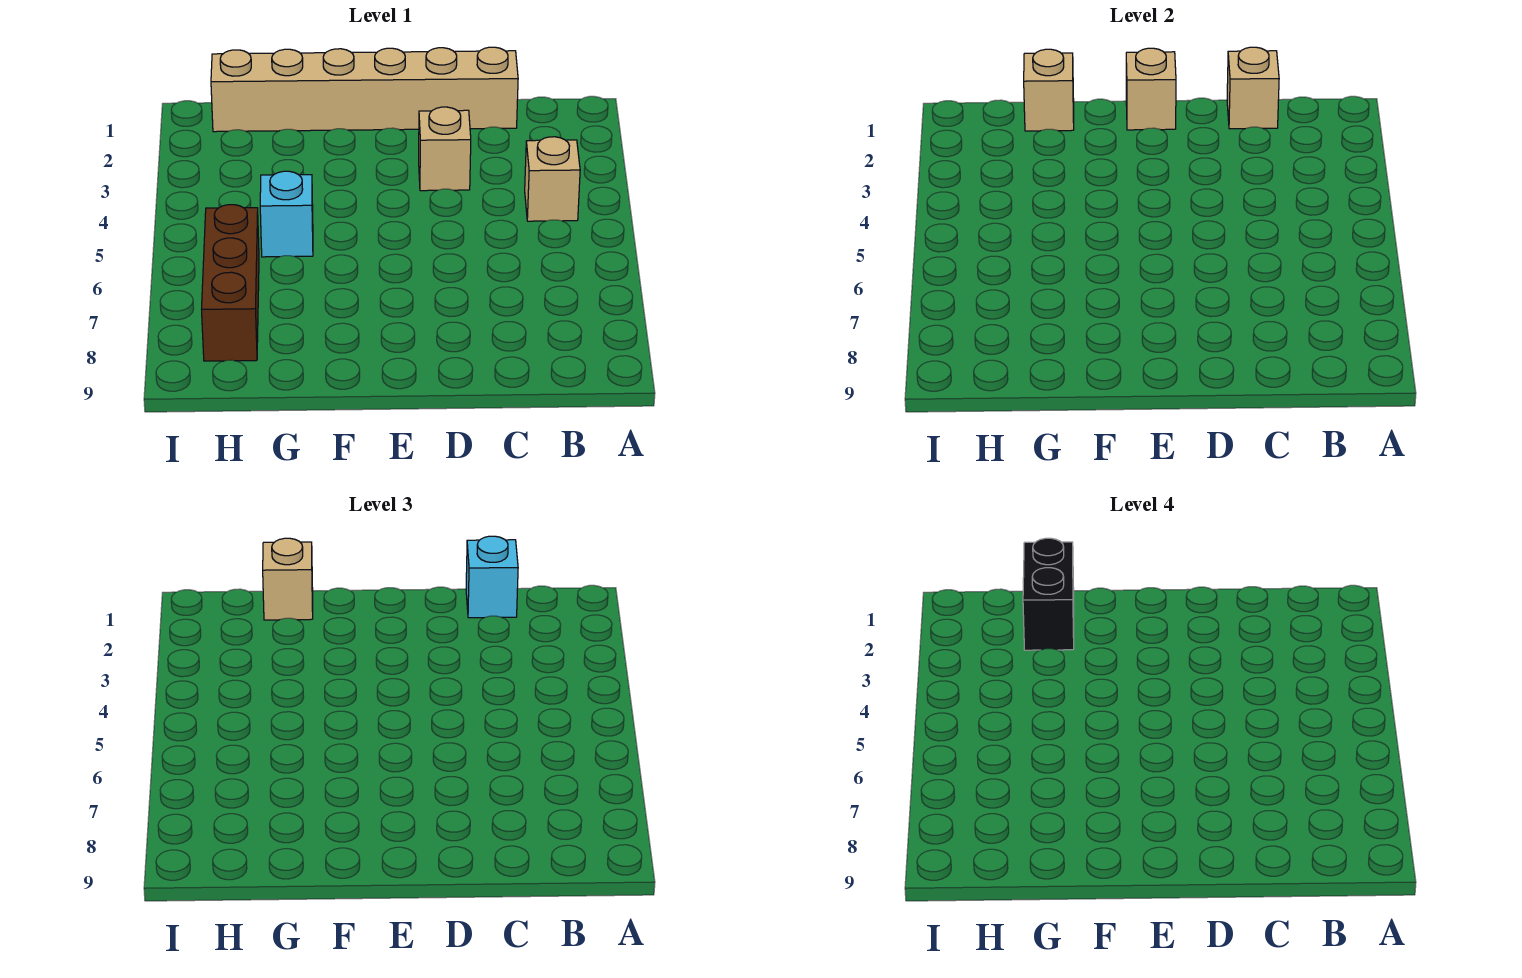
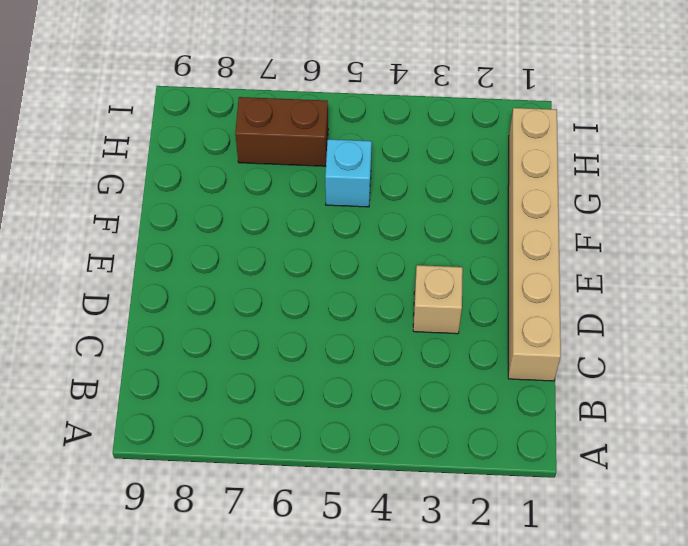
brown 1x2 brick [235,97,328,166] -> brown 1x3 brick [202,205,259,361]
none -> tan 1x1 brick [525,137,580,221]
none -> tan 1x1 brick [1227,47,1279,129]

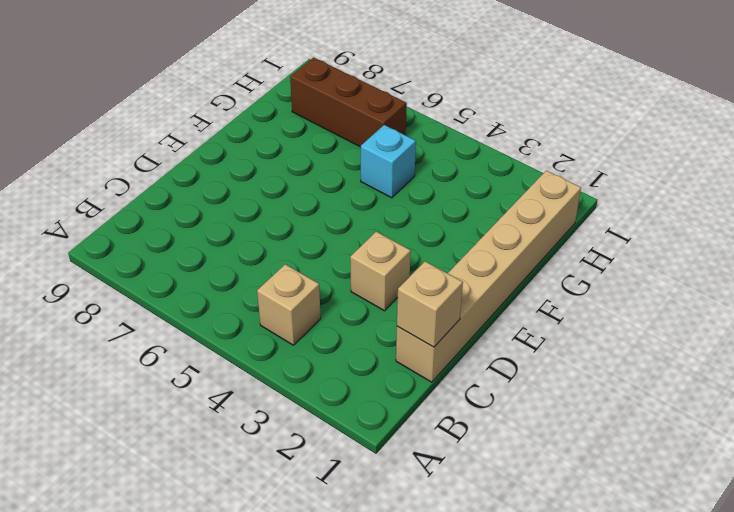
none -> tan 1x1 brick [1126,48,1176,130]
none -> tan 1x1 brick [1024,49,1074,131]

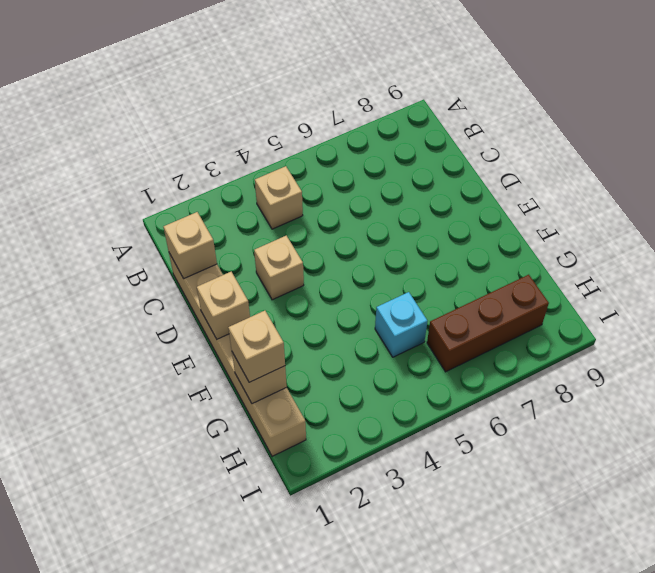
none -> cyan 1x1 brick [466,536,518,618]
none -> black 1x2 brick [1023,538,1074,650]

